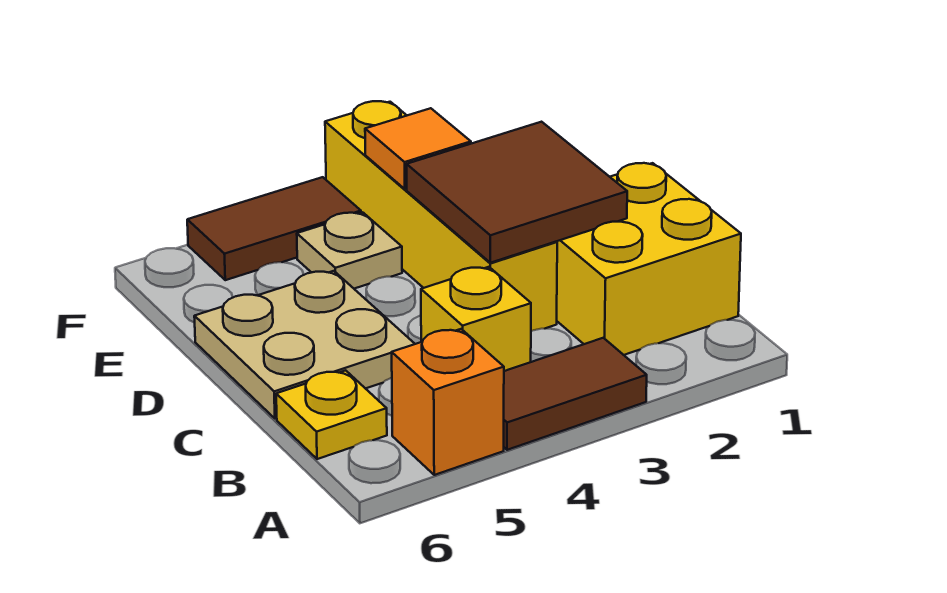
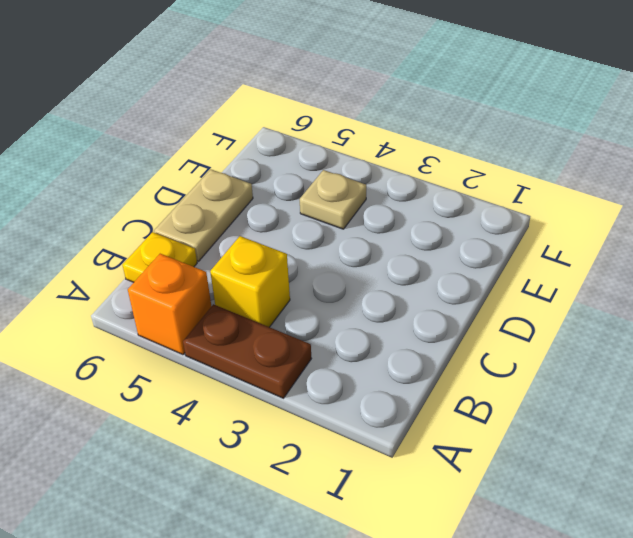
brown 1x2 plate [183,304,311,398] -> brown 1x2 tile [504,338,647,450]
tan 1x2 plate [154,169,253,261] -> tan 2x2 plate [194,271,415,419]
none -> yellow 2x2 brick [557,163,741,355]
none -> yellow 1x4 brick [325,101,557,331]

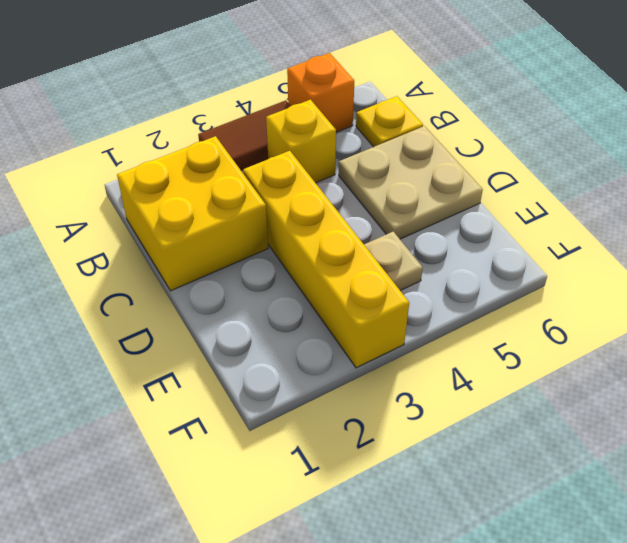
none -> brown 1x2 tile [187,177,361,280]
none -> brown 2x2 tile [407,122,627,263]

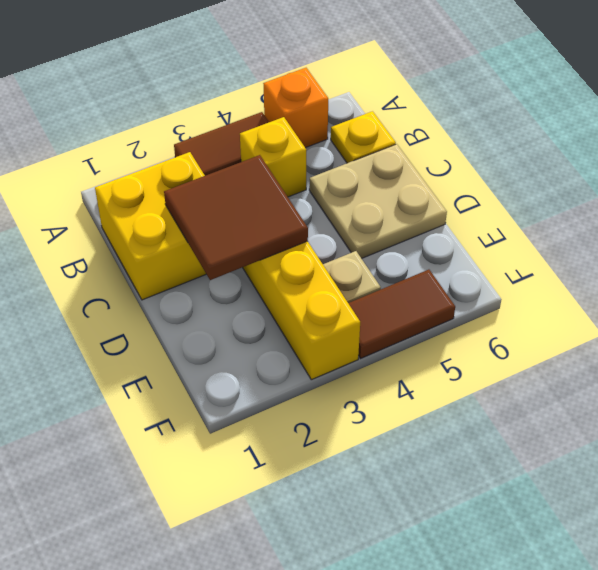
none -> orange 1x1 tile [365,108,471,189]

